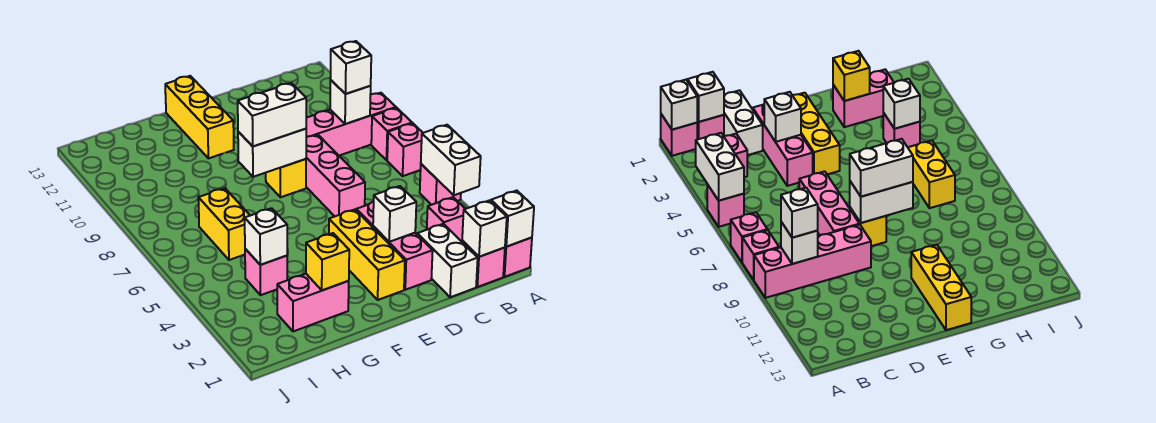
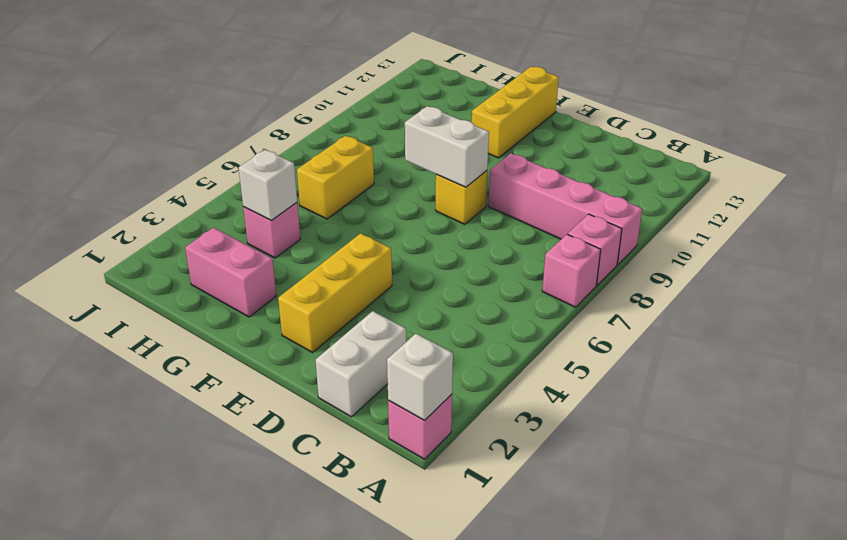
none -> pink 1x1 brick [420,164,461,205]
none -> pink 1x1 brick [462,241,505,287]
none -> pink 1x1 brick [427,197,465,242]

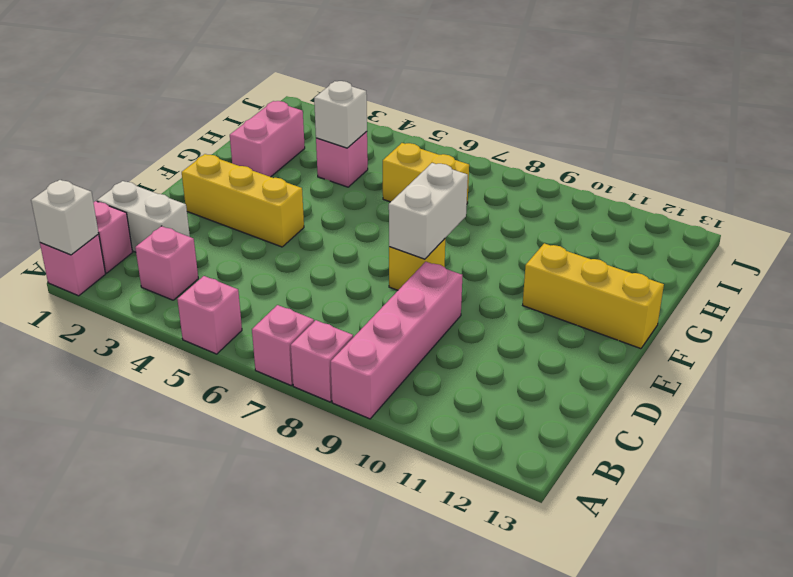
none -> pink 1x3 brick [356,202,433,290]
none -> pink 1x3 brick [306,135,365,216]
none -> white 1x2 brick [421,125,481,195]

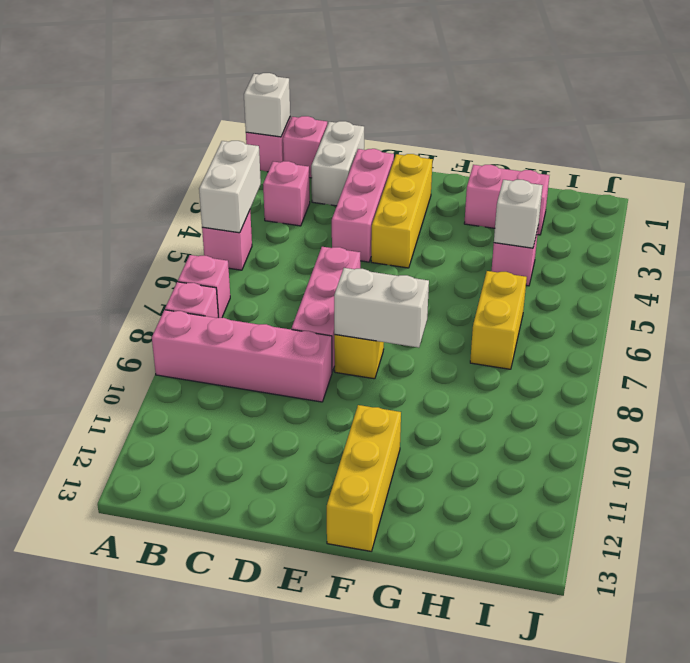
none -> white 1x1 brick [462,200,507,257]
none -> white 1x1 brick [330,80,371,124]
none -> white 1x1 brick [373,186,416,242]

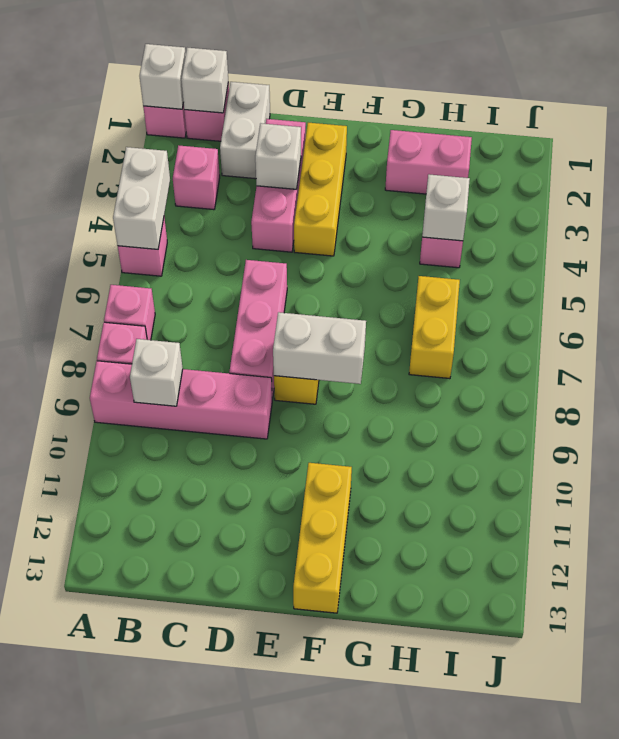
none -> yellow 1x1 brick [306,233,349,290]
none -> white 1x1 brick [330,41,371,94]
none -> white 1x2 brick [238,83,306,146]

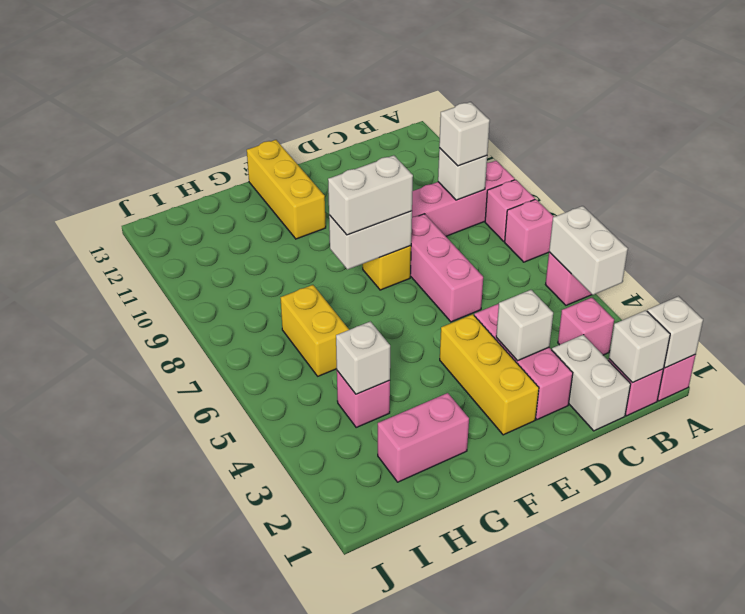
none -> yellow 1x1 brick [306,233,349,290]

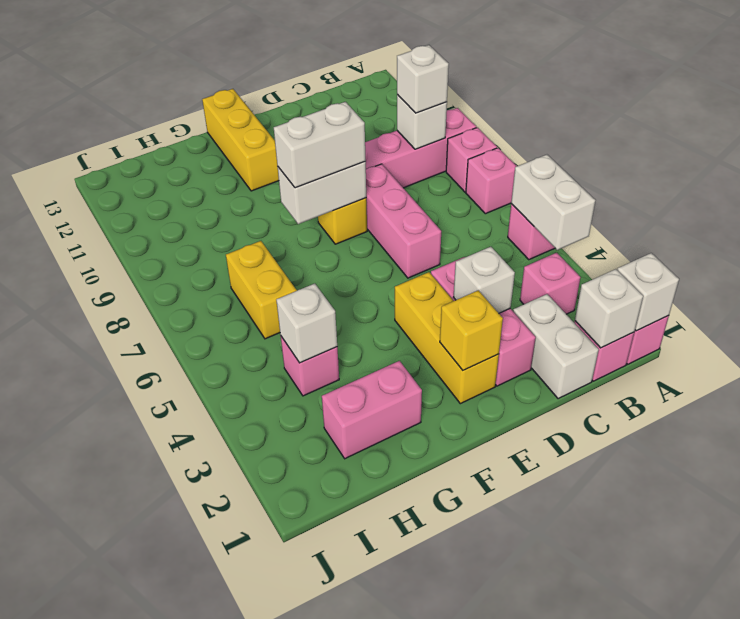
yellow 1x1 brick [440,290,503,370] -> yellow 1x1 brick moved to [306,233,349,290]

